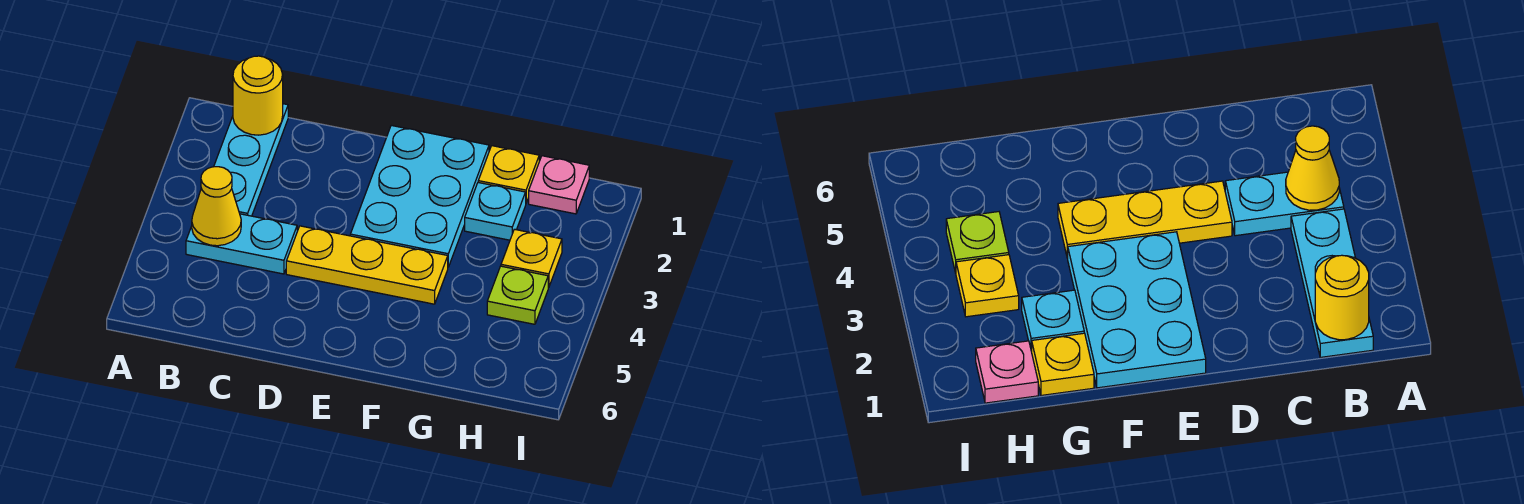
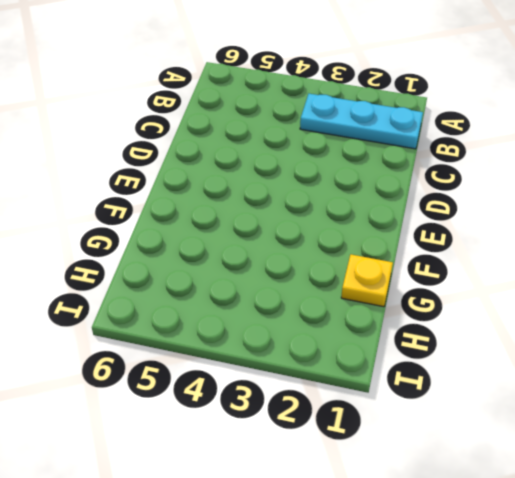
none -> cyan 1x2 plate [186,214,297,274]
none -> yellow 1x3 plate [286,226,448,304]

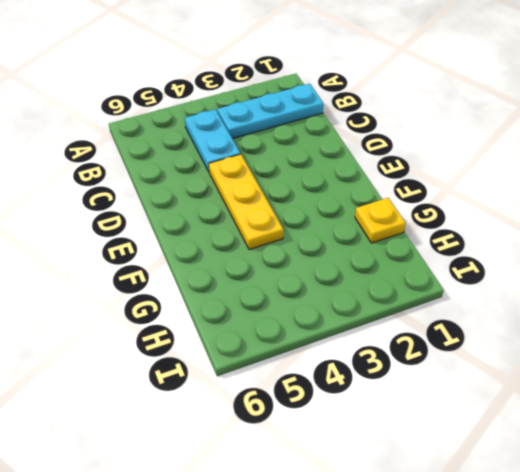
none -> cyan 2x3 plate [350,125,489,267]
none -> cyan 1x1 plate [465,183,526,240]

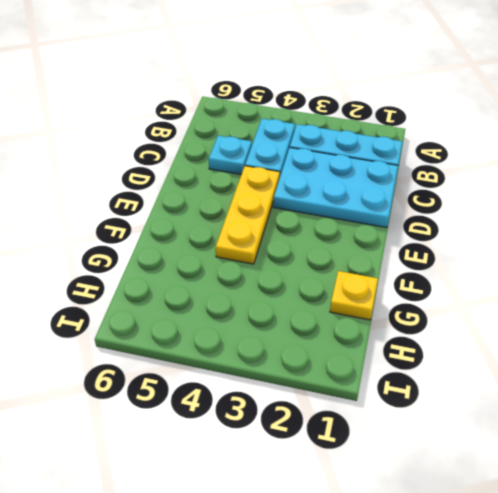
cyan 2x3 plate [273,147,398,228] -> cyan 2x3 plate moved to [350,125,489,267]
cyan 1x1 plate [209,136,252,174] -> cyan 1x1 plate moved to [465,183,526,240]
none -> pink 1x1 plate [529,156,589,214]
none -> yellow 1x1 plate [501,229,562,288]

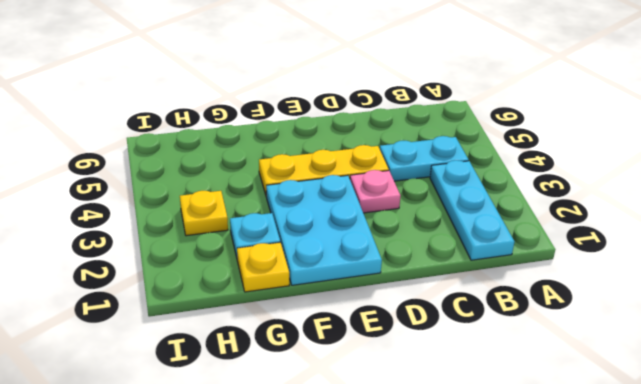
pink 1x1 plate [350,170,401,213] -> pink 1x1 plate moved to [529,156,589,214]
none -> lime 1x1 plate [487,266,548,324]
none -> yellow 1x1 round brick [233,56,283,135]

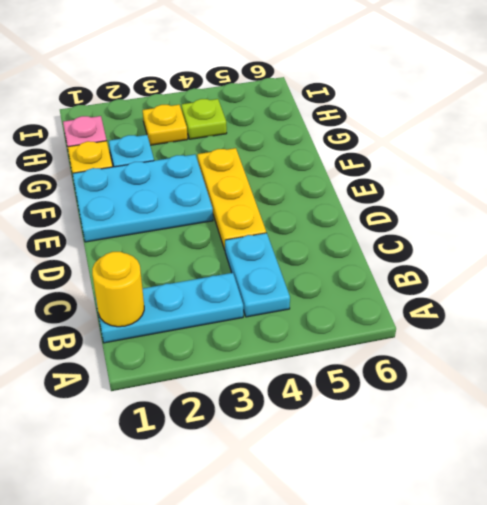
none -> yellow 1x1 cone [192,167,241,246]

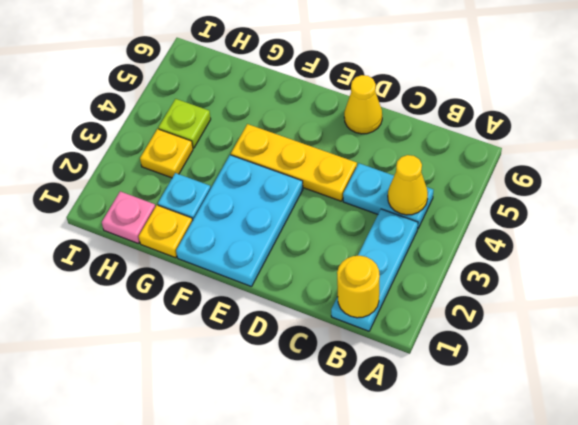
yellow 1x1 cone [344,75,382,134] -> none

